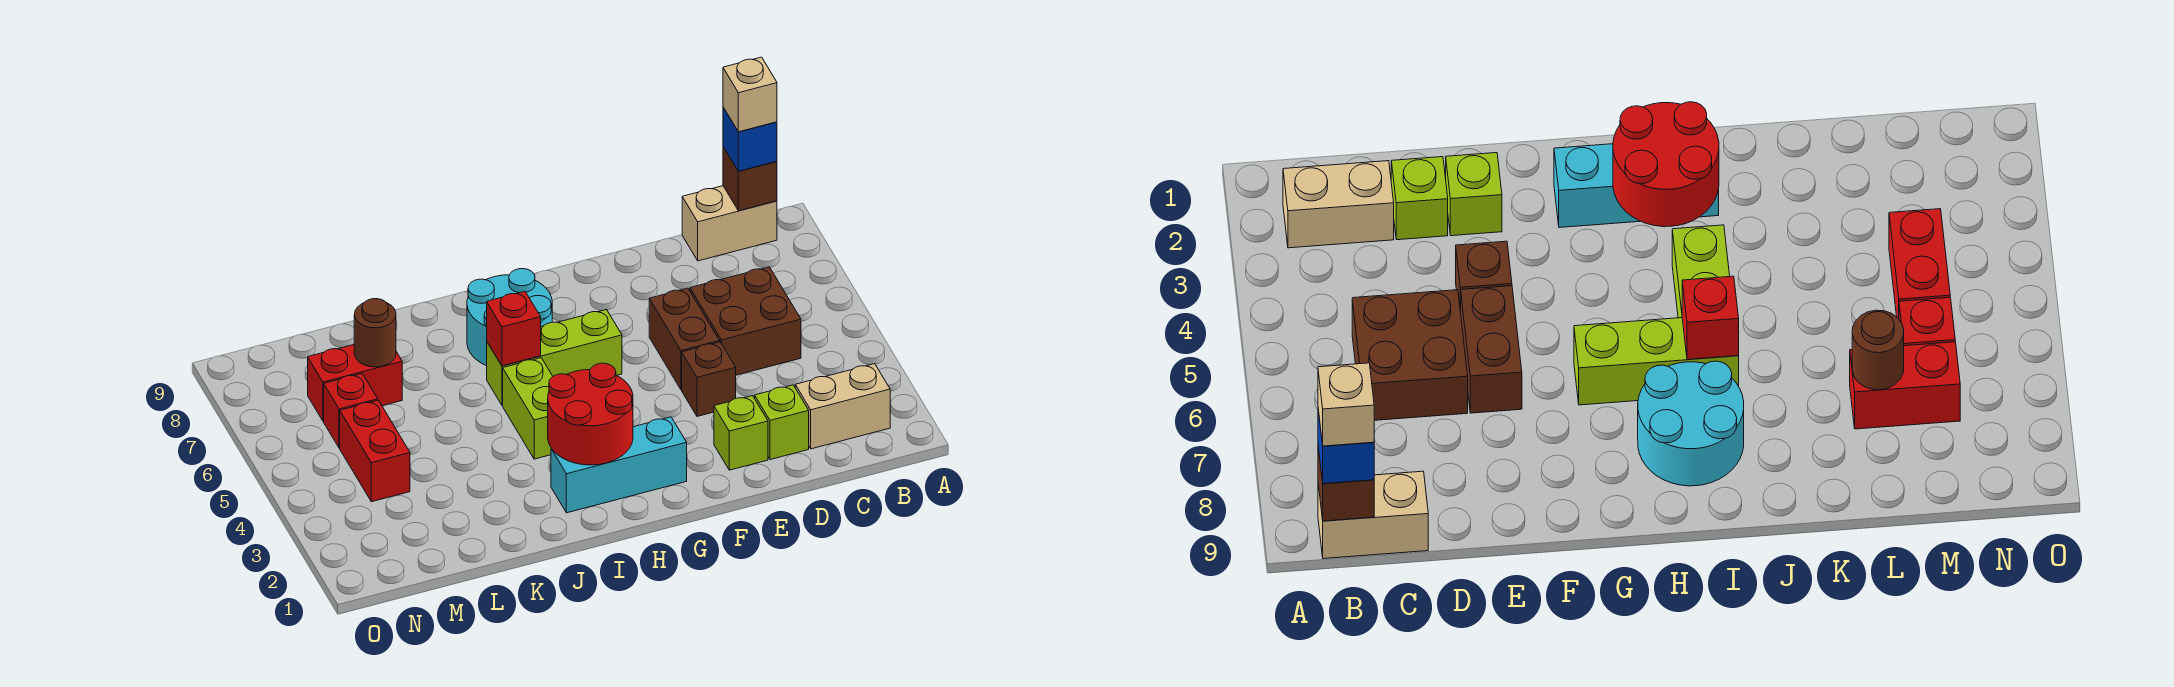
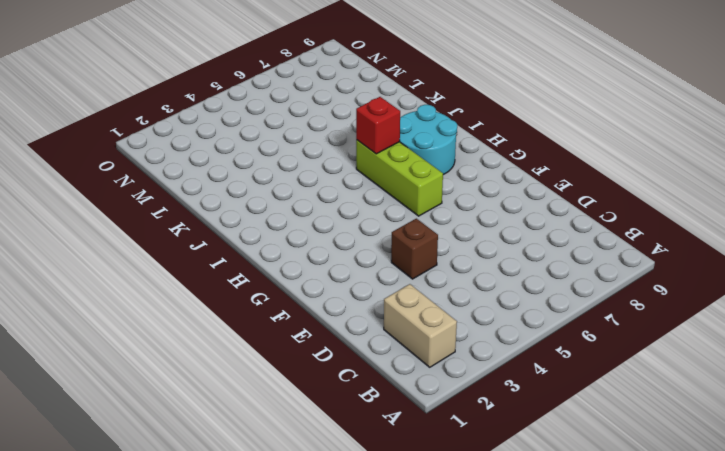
none -> tan 1x2 brick [682,186,777,261]
none -> brown 2x2 brick [690,267,801,375]
none -> lime 1x1 brick [755,385,809,460]

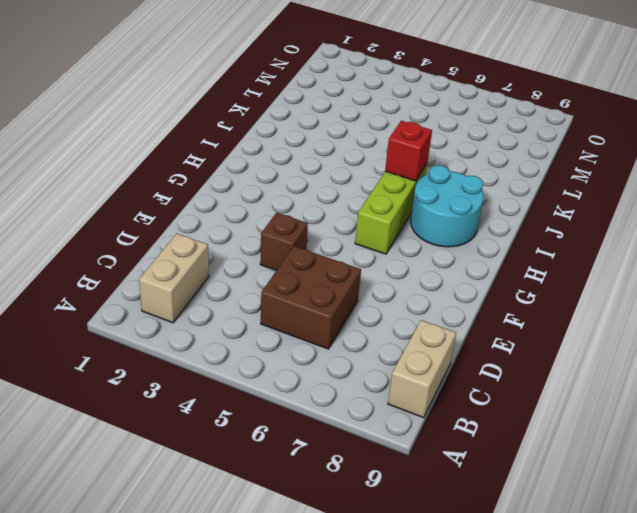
none -> lime 1x1 brick [755,385,809,460]
none -> lime 1x1 brick [714,396,768,470]
none -> brown 1x2 brick [649,288,720,390]

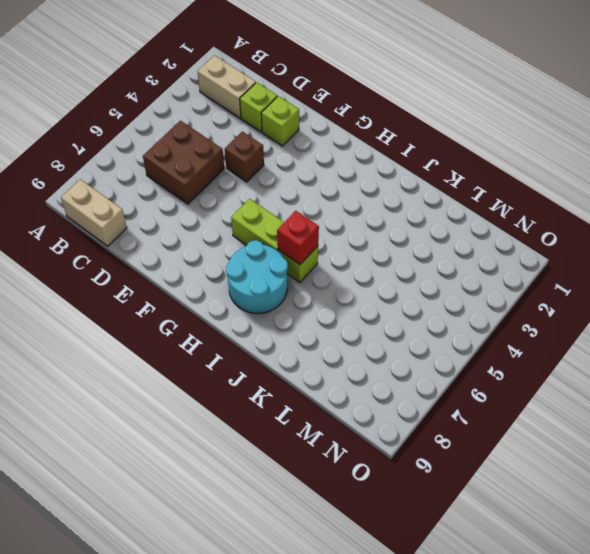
none -> brown 1x2 brick [649,288,720,390]
none -> cyan 1x3 brick [551,417,687,513]
none -> lime 1x2 brick [503,358,553,459]

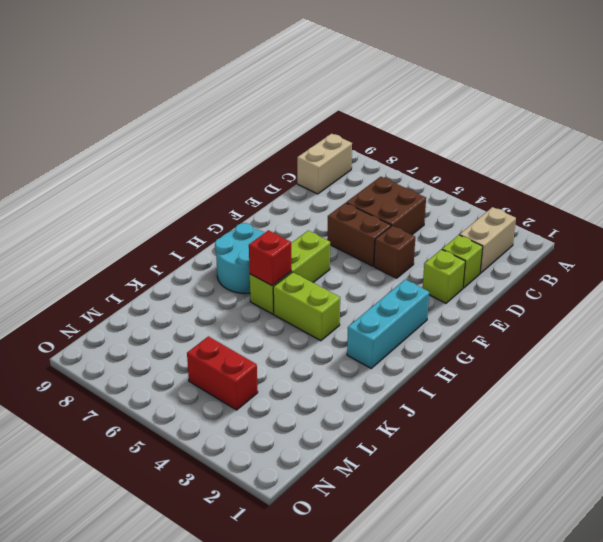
none -> red 1x2 brick [308,345,402,421]
none -> red 1x1 brick [324,374,378,448]
none -> brown 1x1 brick [723,147,777,211]

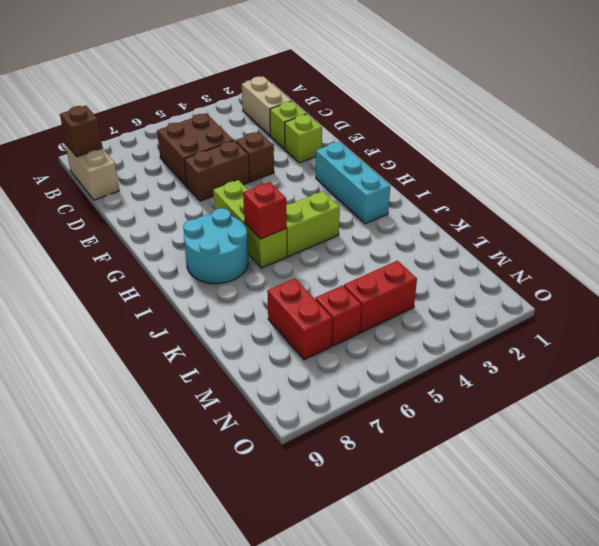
none -> red 2x2 round brick [548,363,633,465]
none -> brown 1x1 round brick [354,299,396,367]
none -> blue 1x1 brick [723,107,777,171]

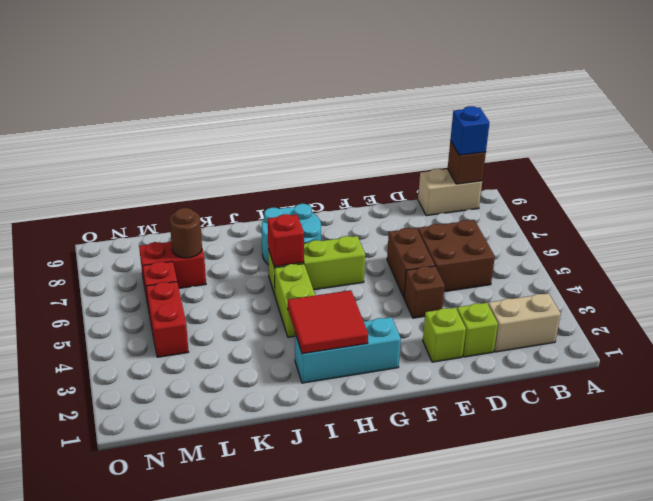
red 2x2 tile [287,290,368,354] -> red 2x2 round brick [548,363,633,465]
none -> tan 1x1 brick [723,57,777,132]

